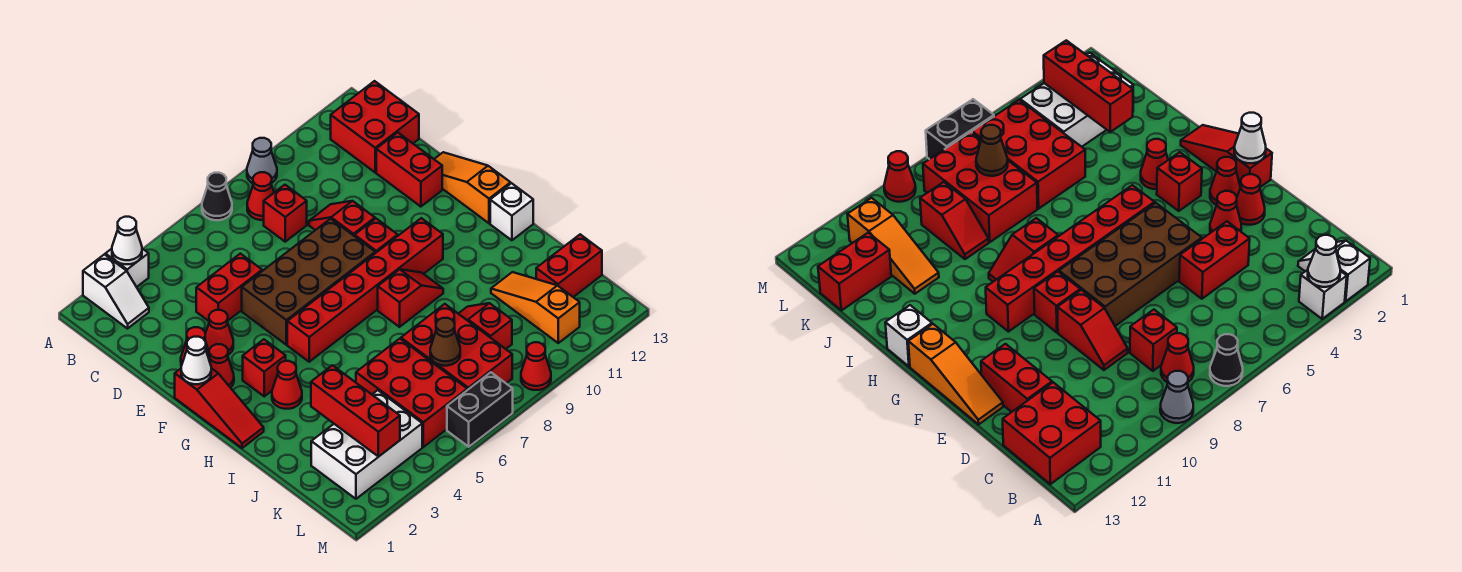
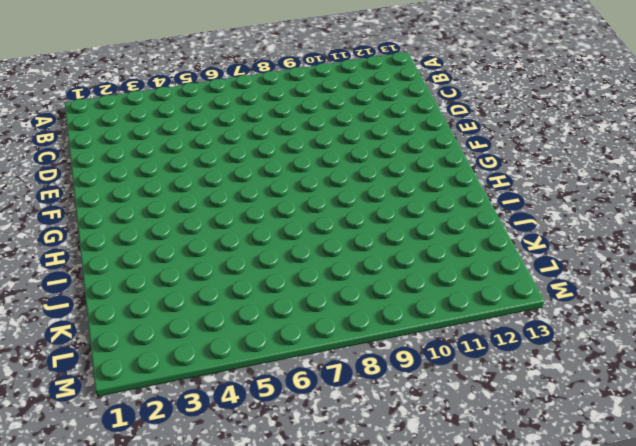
none -> white 1x2 slope [83,254,149,329]
none -> white 1x1 brick [105,249,149,287]
none -> black 1x1 cone [202,173,232,220]
none -> grey 1x1 cone [247,138,277,183]

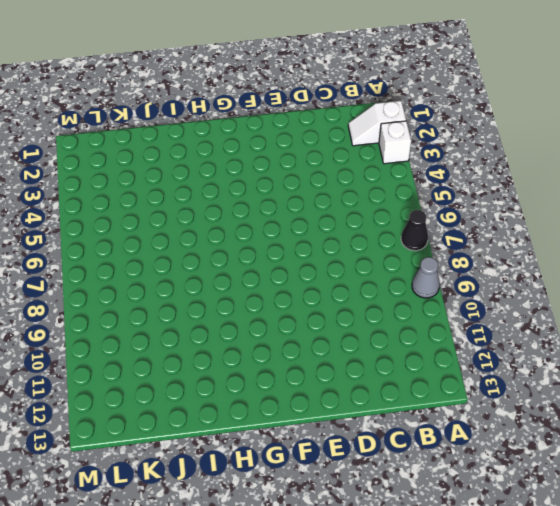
none -> red 1x1 cone [247,172,274,220]
none -> red 2x2 brick [331,81,419,172]
none -> red 1x1 brick [264,185,307,242]
none -> red 1x2 brick [196,254,262,321]

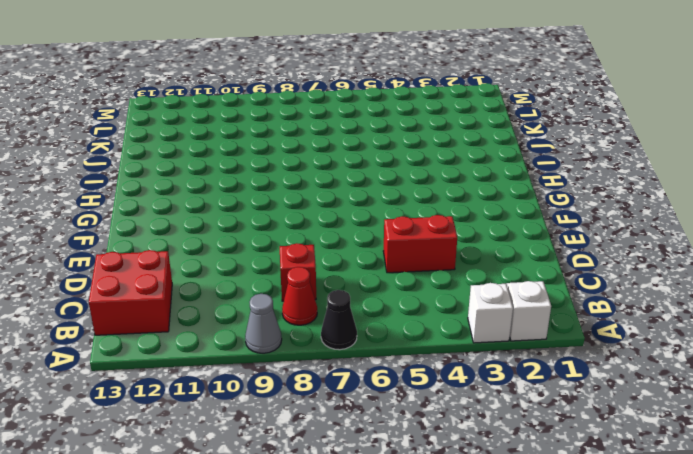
none -> red 1x2 slope [309,201,375,236]
none -> red 1x2 brick [376,132,442,207]
none -> red 1x1 cone [181,327,209,366]
none -> red 1x1 cone [205,310,233,355]

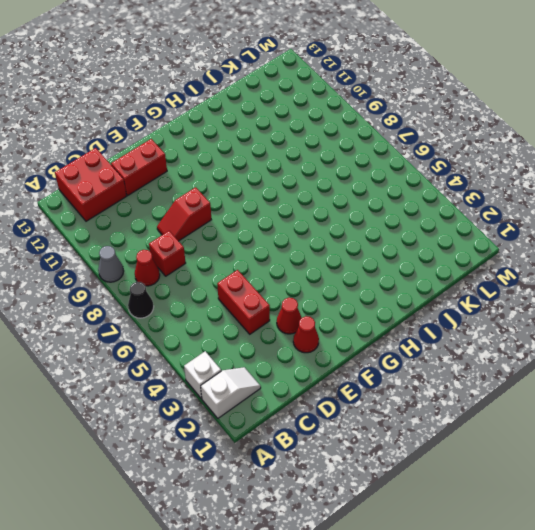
none -> brown 2x4 brick [242,219,375,345]
none -> orange 1x3 slope [434,152,510,223]
none -> red 1x3 slope [175,368,264,448]
none -> red 1x1 cone [209,344,234,388]

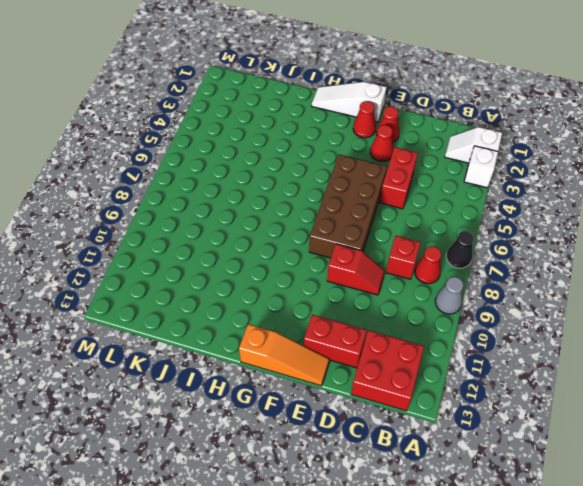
white 1x3 slope [312,82,387,122] -> red 1x3 slope [175,368,264,448]
none -> red 1x1 brick [355,219,398,253]
none -> red 1x1 brick [243,339,286,396]
none -> red 1x6 brick [287,218,443,362]
none -> red 1x1 cone [272,361,302,409]

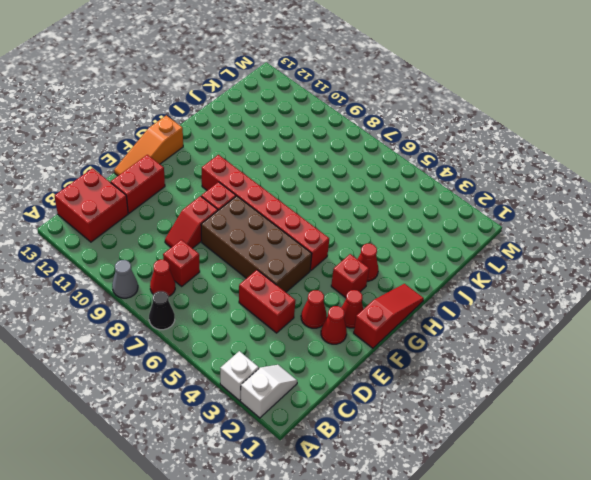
none -> red 1x2 slope [378,269,443,327]
none -> white 1x1 brick [490,183,533,240]
none -> red 2x3 brick [356,339,467,447]
none -> red 2x3 brick [401,304,512,390]

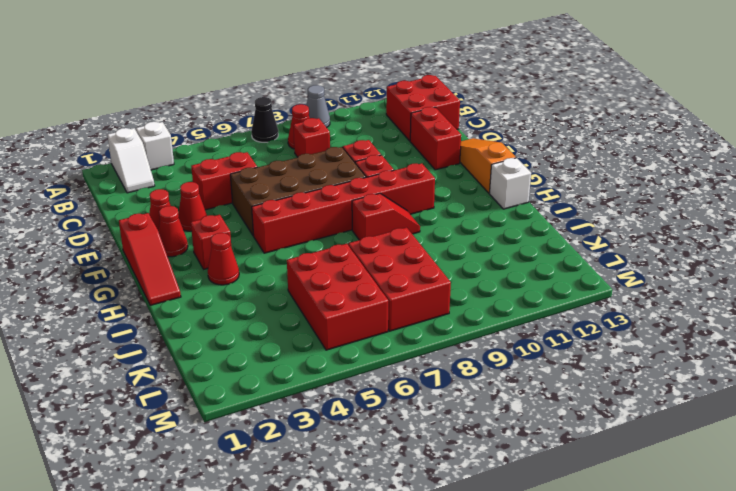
none -> red 1x2 slope [458,303,512,349]
none -> orange 1x3 slope [491,272,580,343]
none -> white 2x3 brick [311,390,422,499]
none -> red 1x2 brick [536,234,602,297]

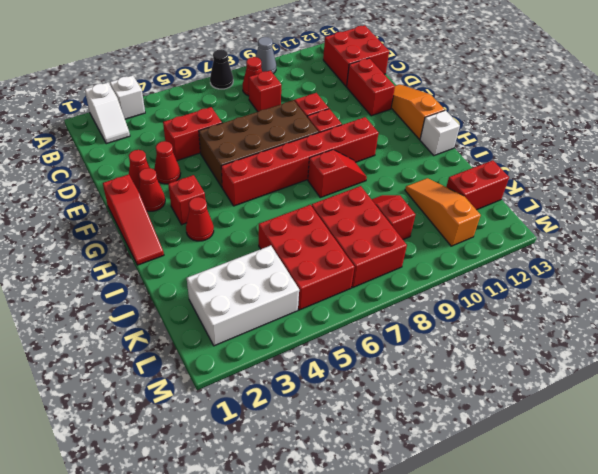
none -> black 1x2 brick [447,372,513,447]
none -> red 1x1 cone [521,342,551,390]
none -> white 1x1 cone [112,217,142,264]
none -> white 1x1 cone [181,337,211,384]

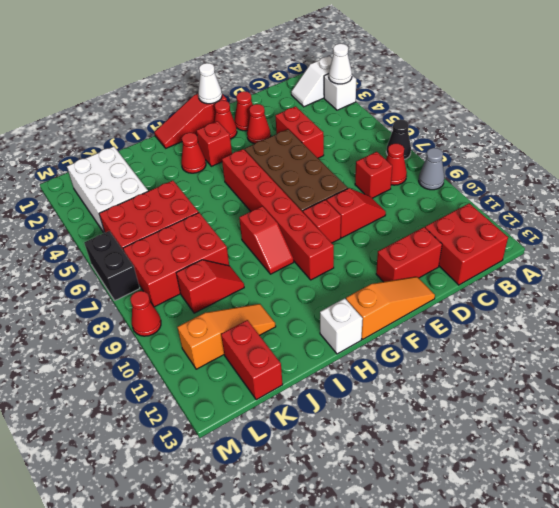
none -> red 1x3 brick [311,365,400,457]
none -> brown 1x1 cone [430,318,460,366]

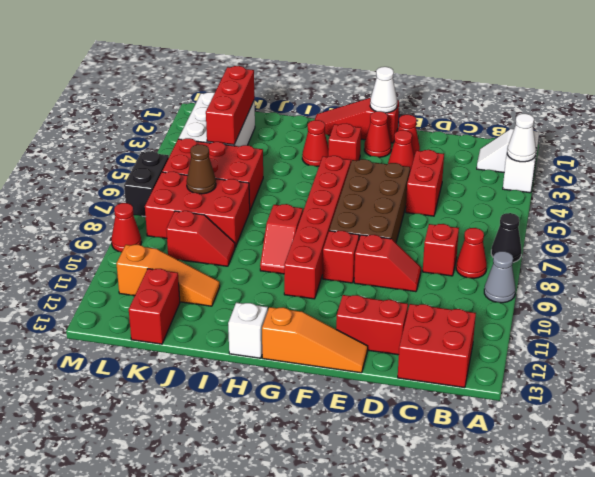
red 1x3 brick [206,66,254,145] -> red 1x3 brick turned to [311,365,400,457]

